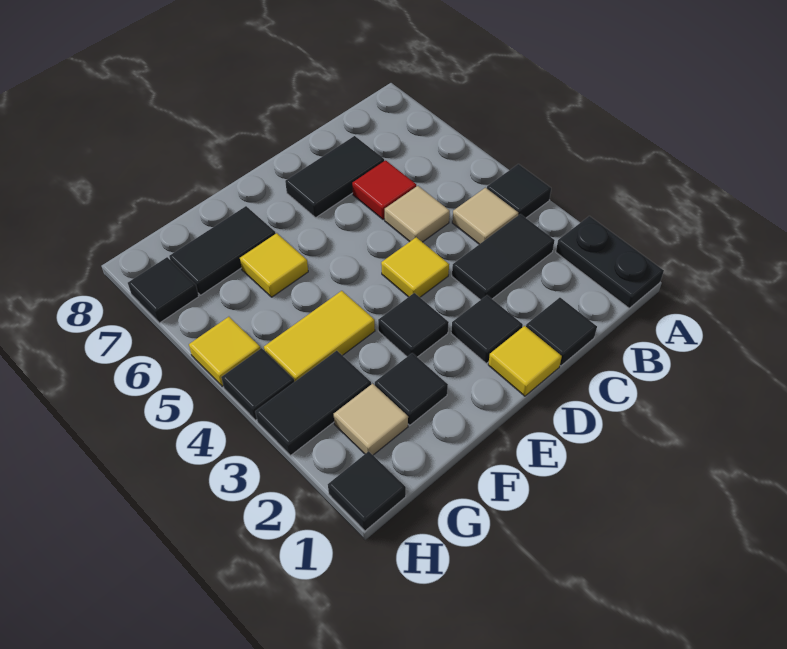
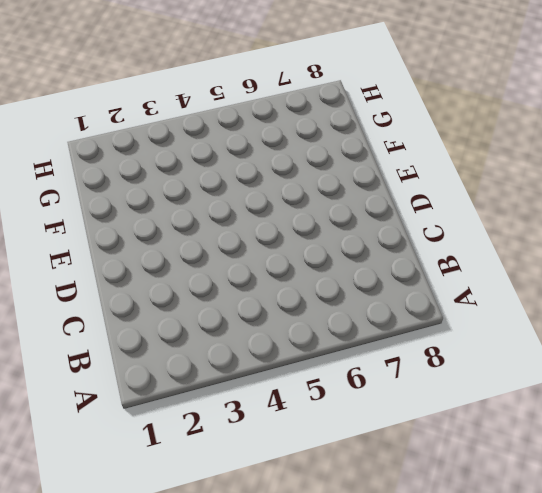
none -> black 1x2 plate [556,216,664,308]
none -> black 1x1 tile [487,164,551,218]
none -> black 1x2 tile [452,214,555,300]

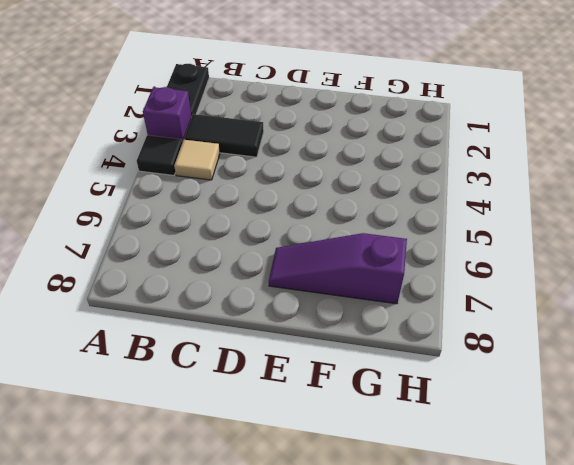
purple 1x1 brick [143,87,192,142] -> none
purple 1x3 slope [269,233,407,304] -> black 1x2 tile [169,206,275,295]
none -> black 1x1 tile [526,298,597,366]
none -> tan 1x1 tile [385,186,450,242]
none -> red 1x1 tile [352,160,416,220]

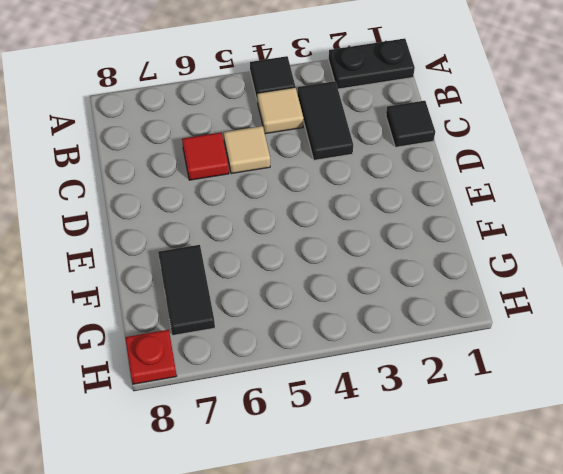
red 1x1 plate [125,330,177,384] -> none
none -> black 1x2 tile [285,136,384,217]
none -> yellow 1x1 tile [488,326,562,396]
none -> black 1x1 tile [451,295,523,363]

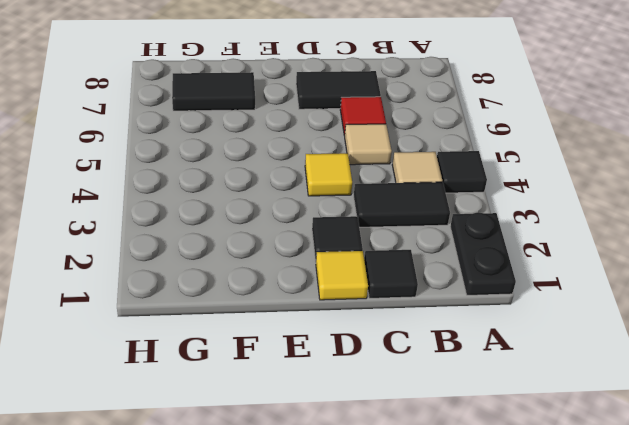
none -> black 1x1 tile [378,293,449,357]
none -> black 1x1 tile [375,353,448,425]
none -> yellow 1x2 tile [264,291,375,382]

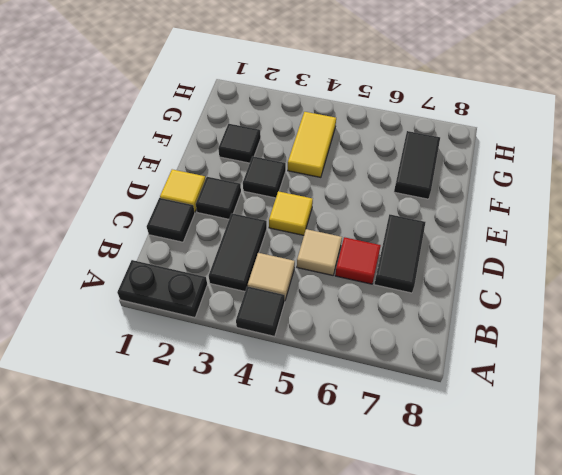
none -> yellow 1x1 tile [240,233,308,297]
none -> tan 1x1 tile [334,384,408,455]
none -> black 1x2 tile [255,351,371,455]

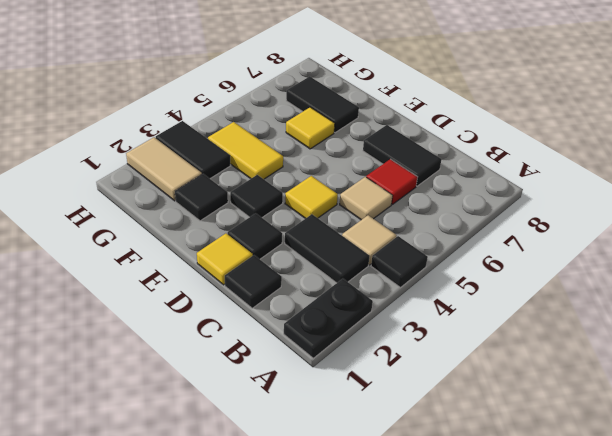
tan 1x2 tile [126,137,202,201] -> tan 1x1 tile [334,384,408,455]
none -> black 1x1 tile [328,451,406,531]
none -> black 1x1 tile [221,348,294,420]
none -> yellow 1x1 tile [189,317,260,386]

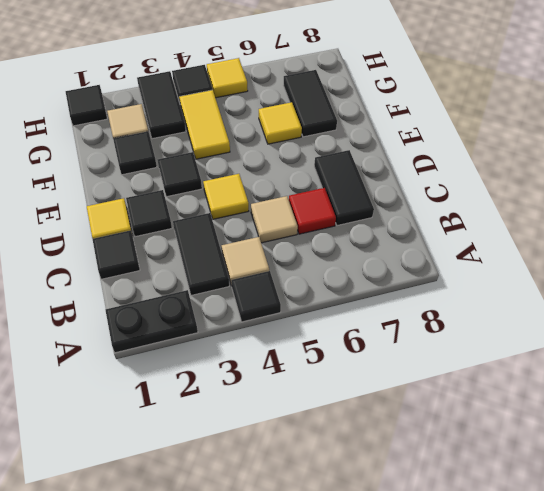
none -> black 1x1 tile [128,257,199,323]

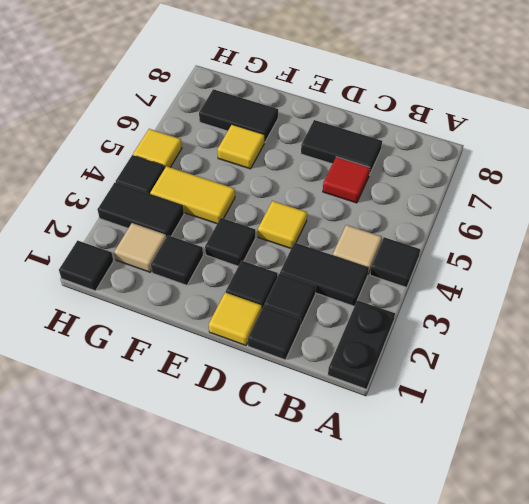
black 1x1 tile [264,274,316,325] -> black 1x1 tile moved to [128,257,199,323]
none -> tan 1x1 tile [385,186,450,242]

